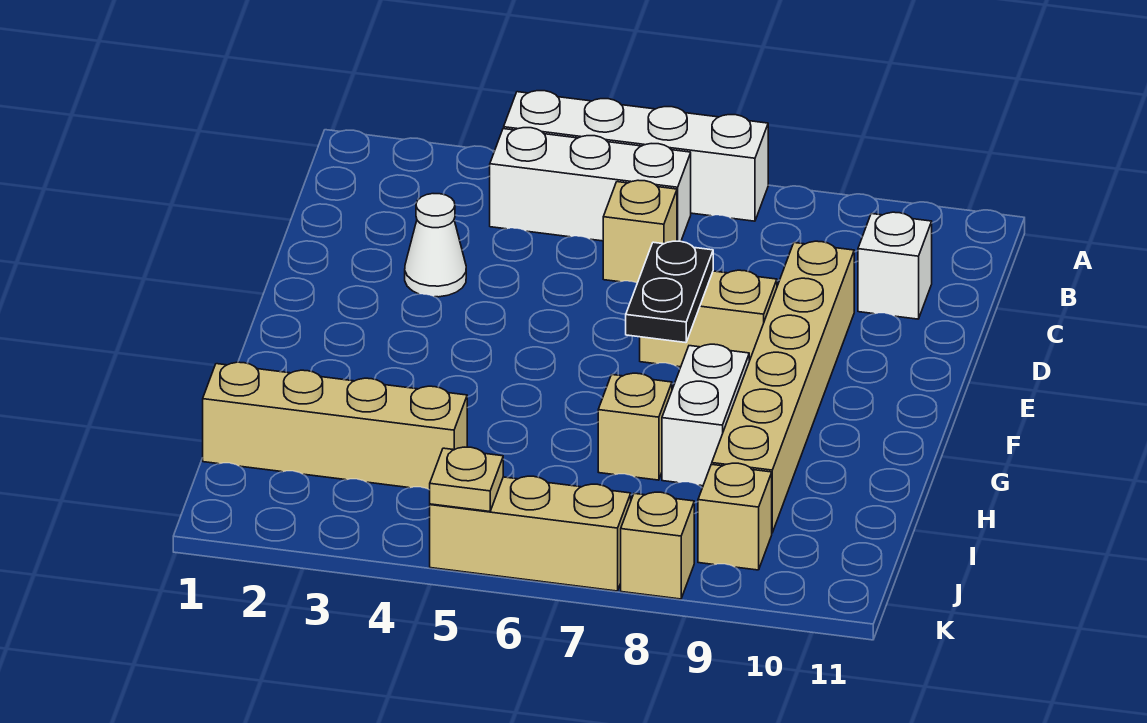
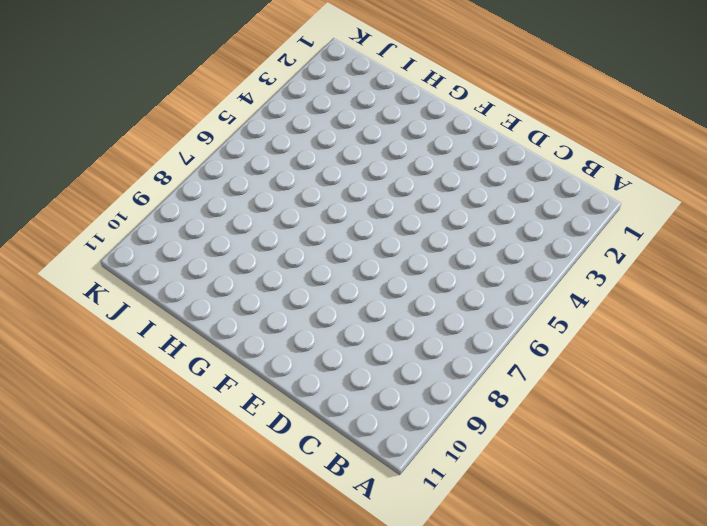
none -> white 1x4 brick [504,91,768,221]
none -> white 1x3 brick [490,128,691,241]
none -> tan 1x1 brick [603,180,677,283]

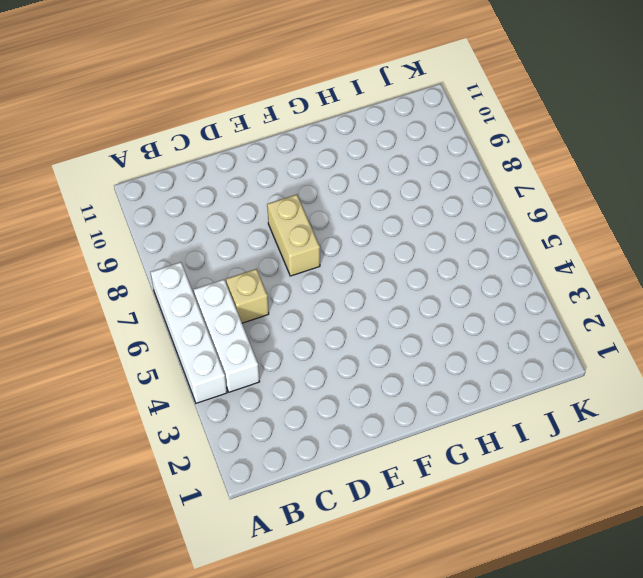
none -> white 1x1 brick [858,212,932,319]
none -> white 1x1 cone [405,194,466,297]
none -> tan 1x6 brick [712,241,854,533]

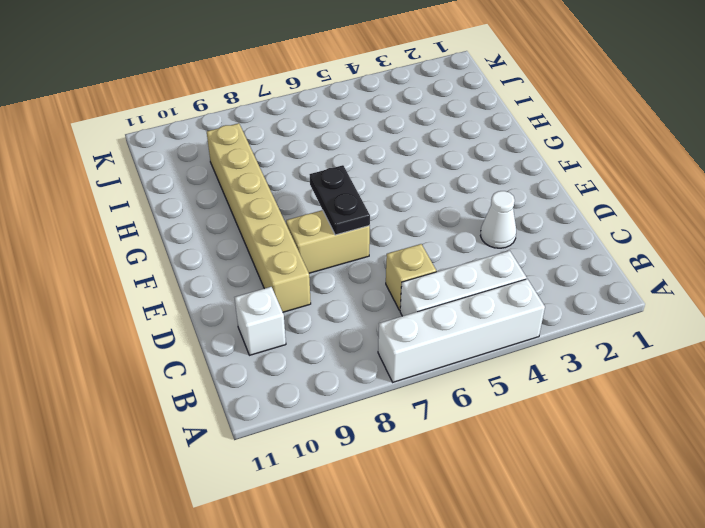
none -> white 1x2 brick [662,344,749,486]
none -> tan 1x1 brick [598,373,672,480]
none -> tan 1x4 brick [203,362,467,490]

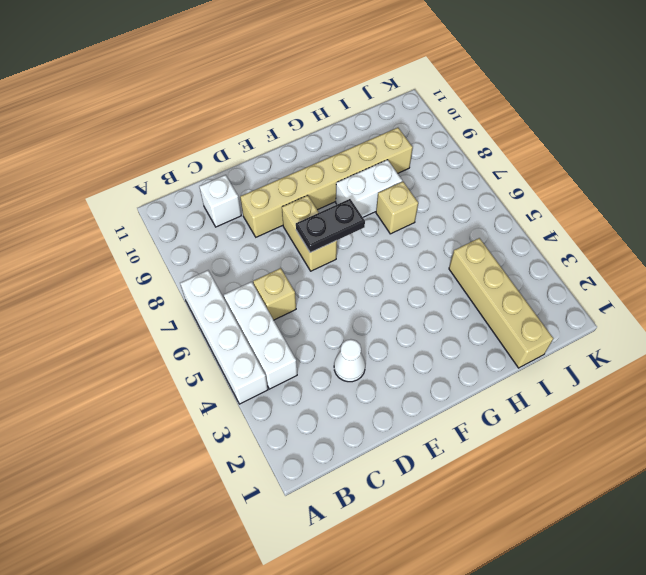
none -> tan 1x1 brick [698,463,772,570]
none -> tan 1x3 brick [430,476,631,591]
none -> tan 1x1 brick [621,492,694,599]

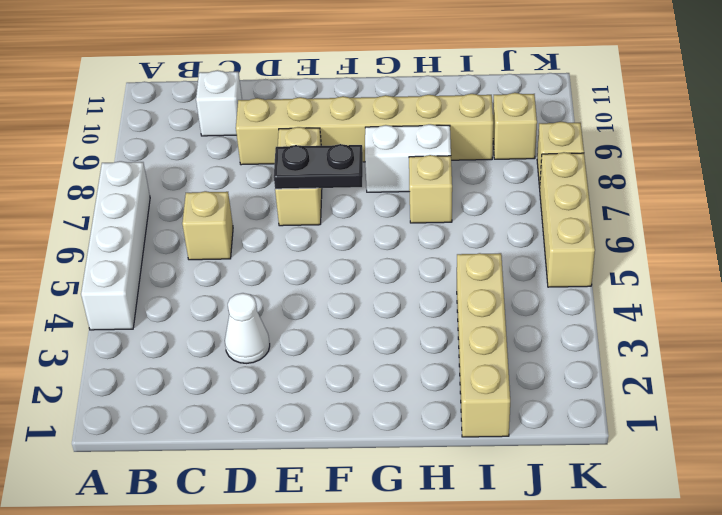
none -> white 1x3 brick [490,128,691,241]
none -> tan 1x1 plate [430,447,503,512]

